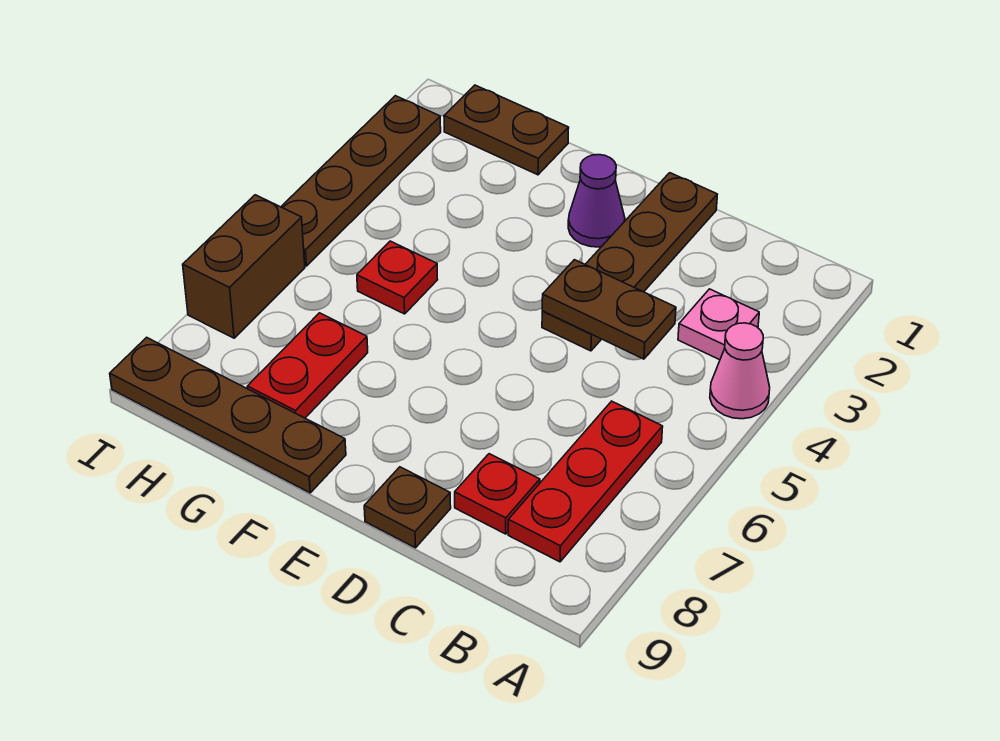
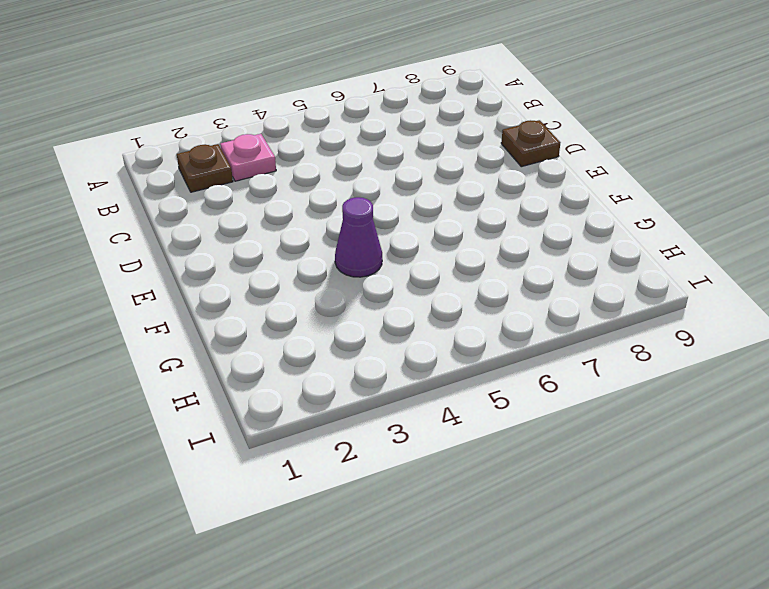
brown 1x1 plate [177,144,233,192] -> none
purple 1x1 cone [335,197,382,277] -> purple 1x1 cone moved to [568,155,625,247]
none -> pink 1x1 cone [710,323,770,419]
none -> red 1x3 plate [508,401,663,562]
none -> red 1x1 plate [455,454,540,534]

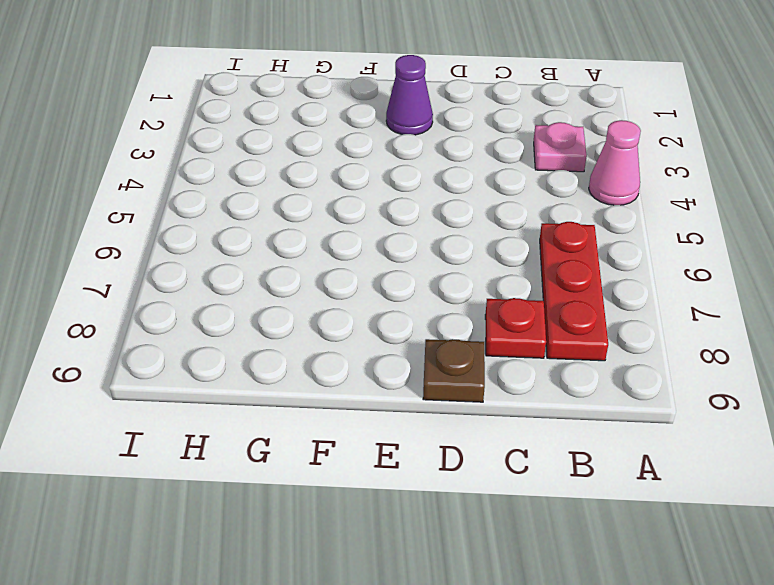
none -> brown 1x4 plate [542,173,717,351]
none -> brown 1x4 plate [110,337,346,493]
none -> brown 1x2 plate [444,85,569,175]

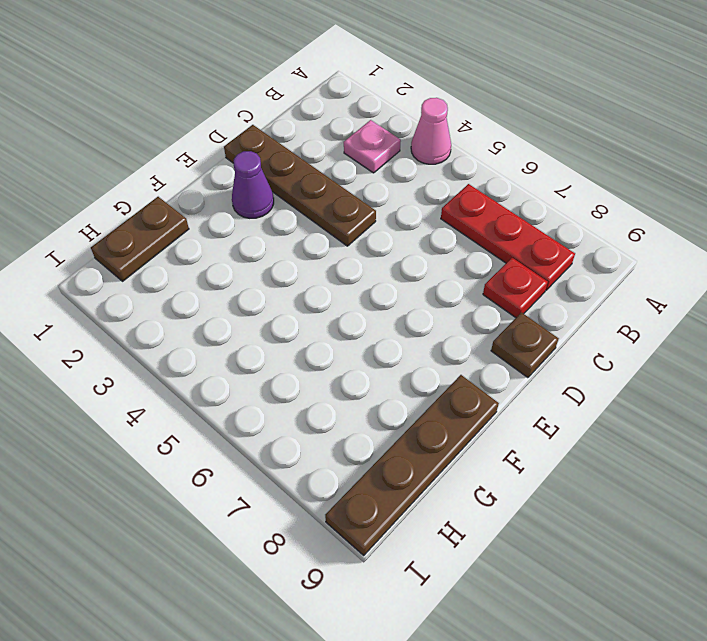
none -> red 1x1 plate [357,241,438,314]
none -> red 1x2 plate [247,313,368,418]
none -> brown 1x4 plate [281,96,441,266]

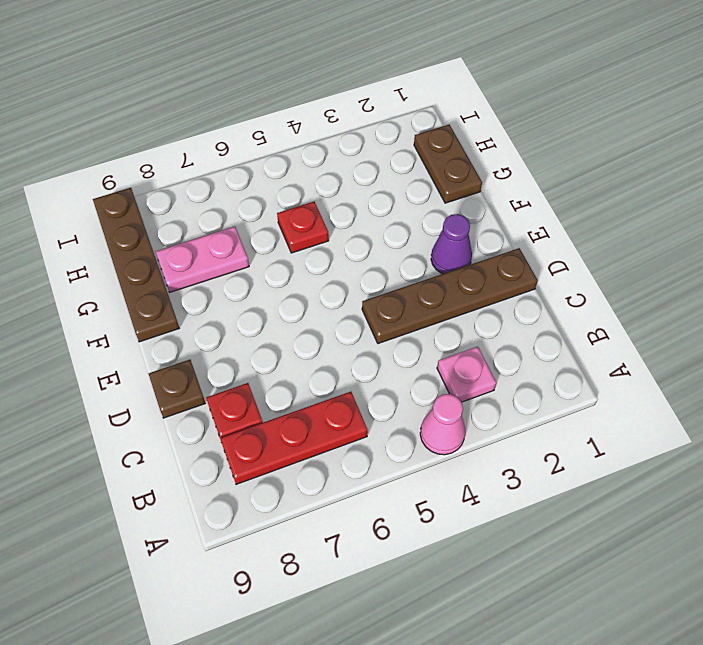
pink 1x2 plate [156,226,249,292] -> red 1x2 plate [247,313,368,418]
none -> brown 1x4 plate [281,96,441,266]
none -> brown 1x2 brick [183,195,305,338]
none -> brown 1x2 plate [542,260,676,359]

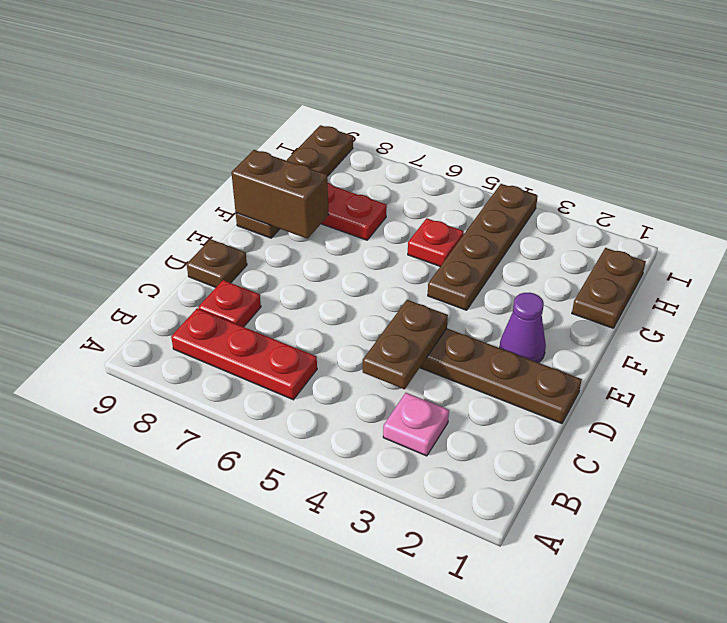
brown 1x4 plate [428,184,538,310] -> brown 1x4 plate turned to [281,96,441,266]
brown 1x2 brick [231,150,329,239] -> brown 1x2 brick moved to [183,195,305,338]
none -> pink 1x1 cone [710,323,770,419]

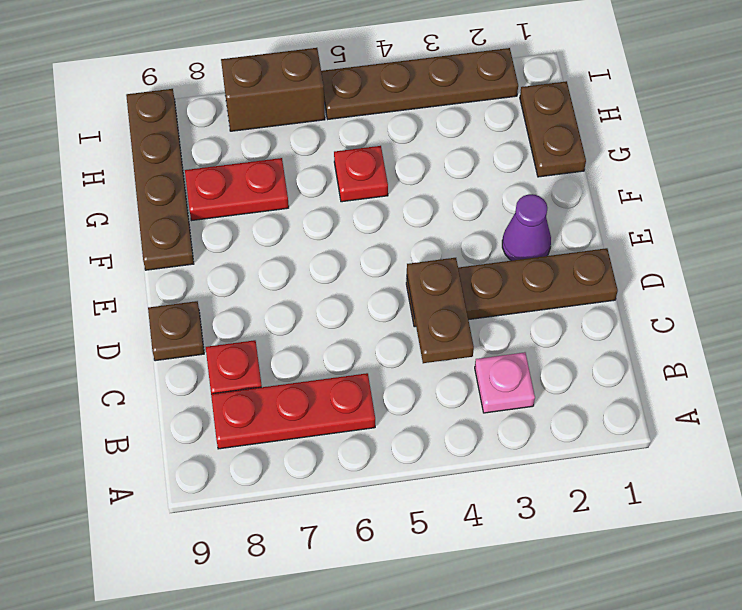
none -> pink 1x1 cone [710,323,770,419]

